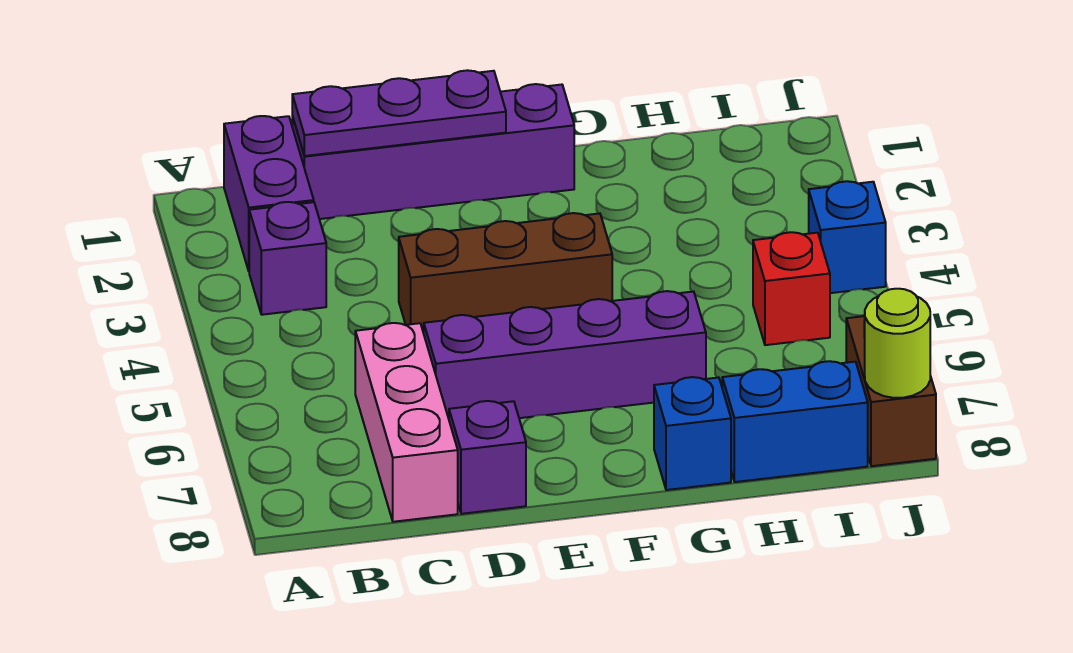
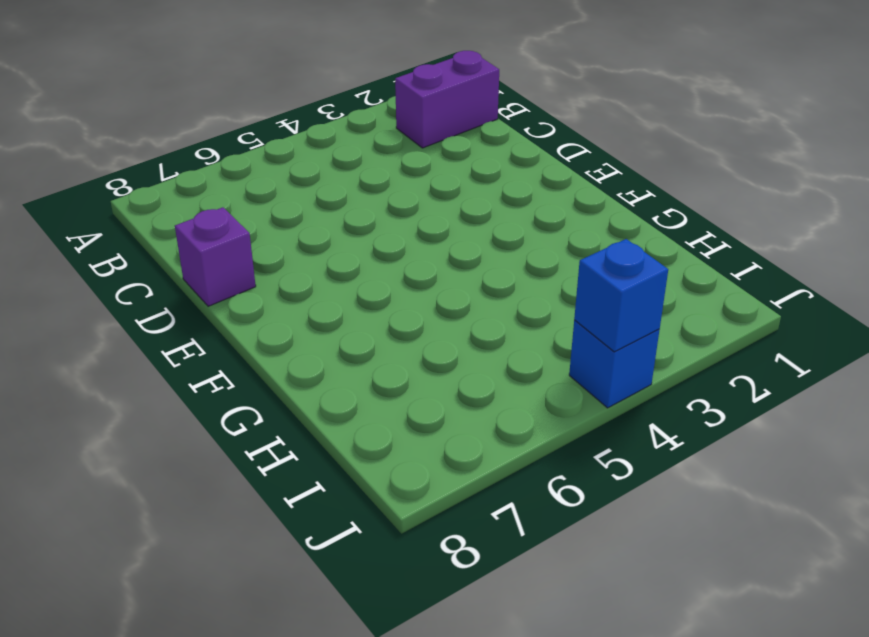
blue 1x1 brick [574,239,668,352] -> blue 1x1 brick moved to [654,377,731,490]
none -> purple 1x1 brick [249,202,326,315]
none -> purple 1x4 brick [292,84,574,219]
none -> pink 1x3 brick [355,323,458,522]

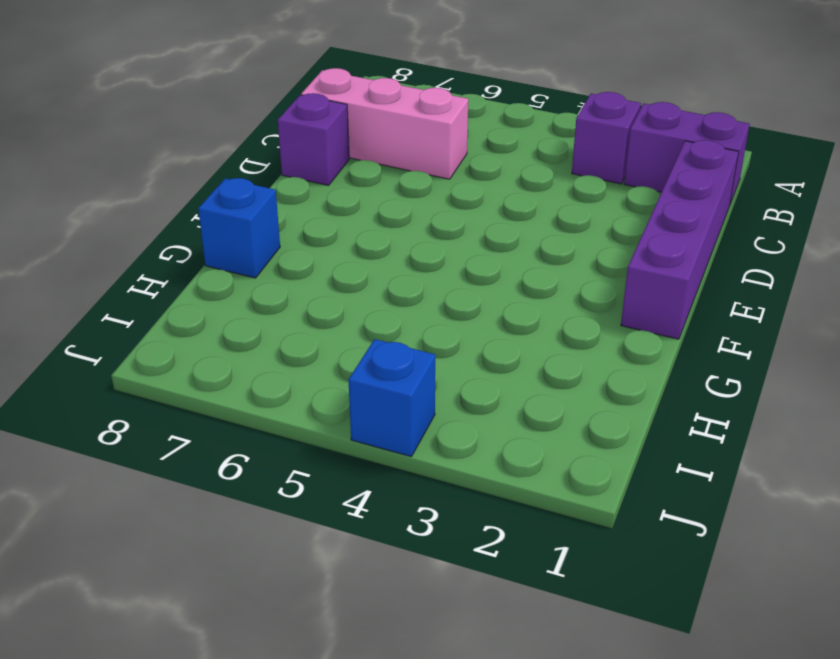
none -> brown 1x3 brick [399,213,612,333]
none -> purple 1x4 brick [424,291,706,419]
none -> blue 1x2 brick [722,361,868,482]

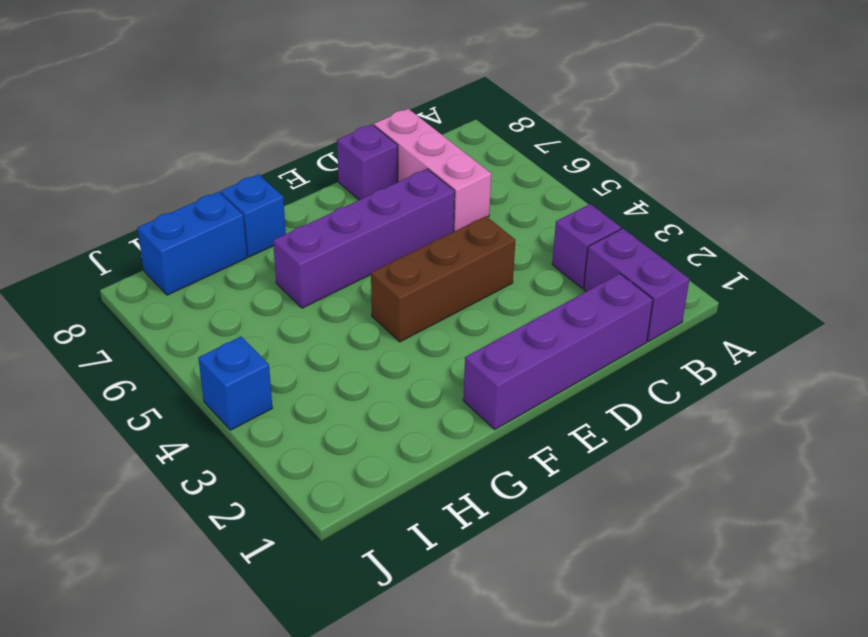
none -> red 1x1 brick [753,232,830,345]
none -> brown 1x2 brick [846,316,936,466]
none -> purple 1x3 plate [292,70,506,156]

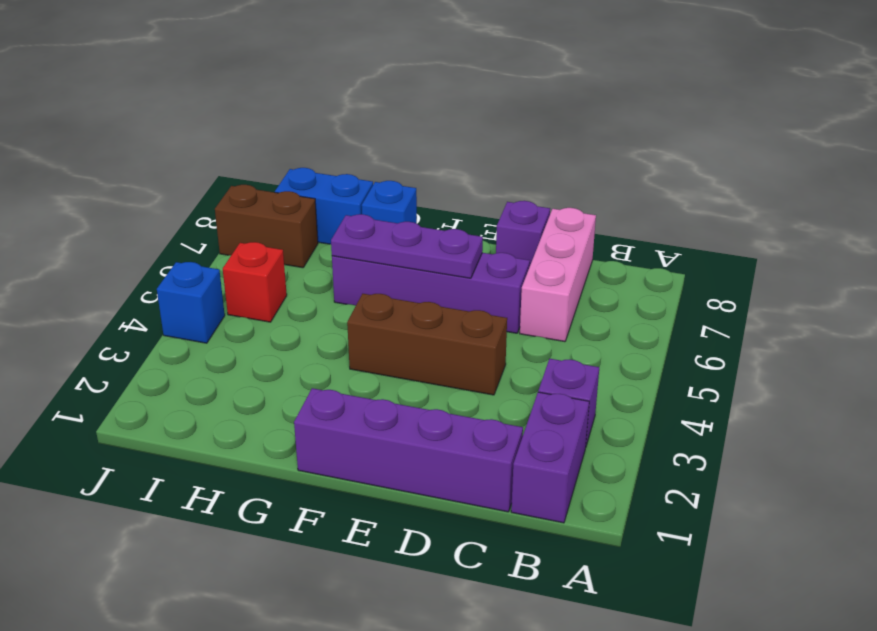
purple 1x3 plate [331,214,483,278] -> purple 1x3 plate moved to [292,70,506,156]
brown 1x2 brick [215,185,318,268] -> brown 1x2 brick turned to [846,316,936,466]
none -> lime 1x1 round brick [865,289,930,398]

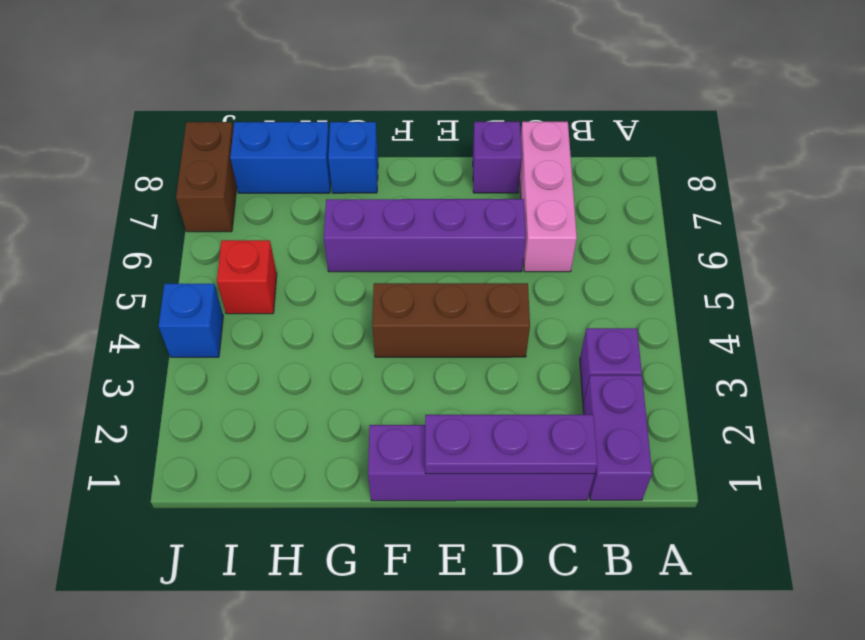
none -> lime 1x1 round brick [865,289,930,398]

